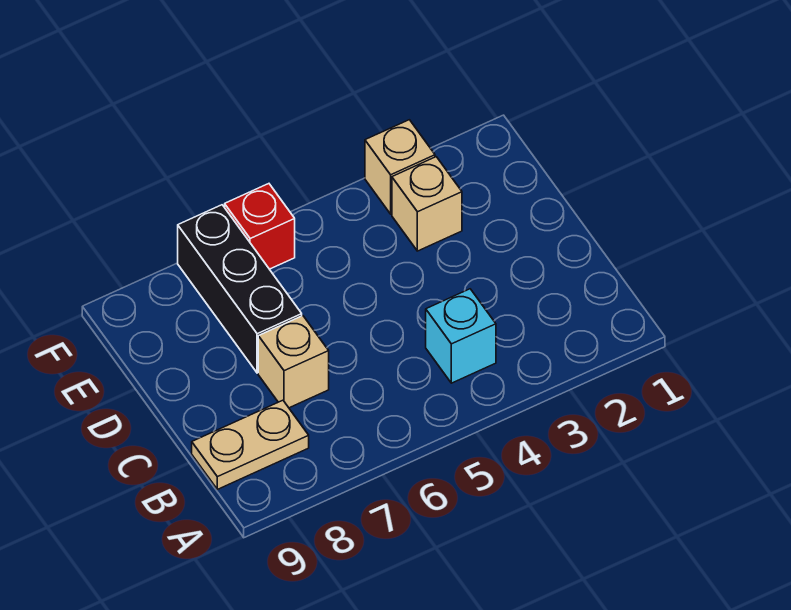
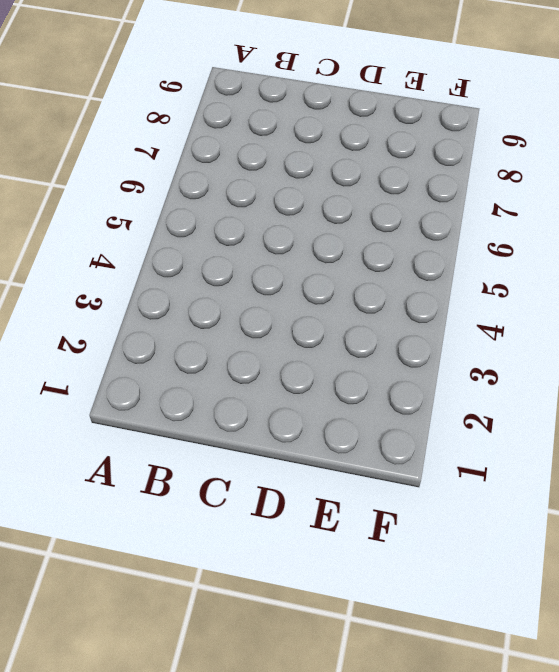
none -> cyan 1x1 brick [426,289,496,383]
none -> tan 1x2 plate [192,400,309,489]

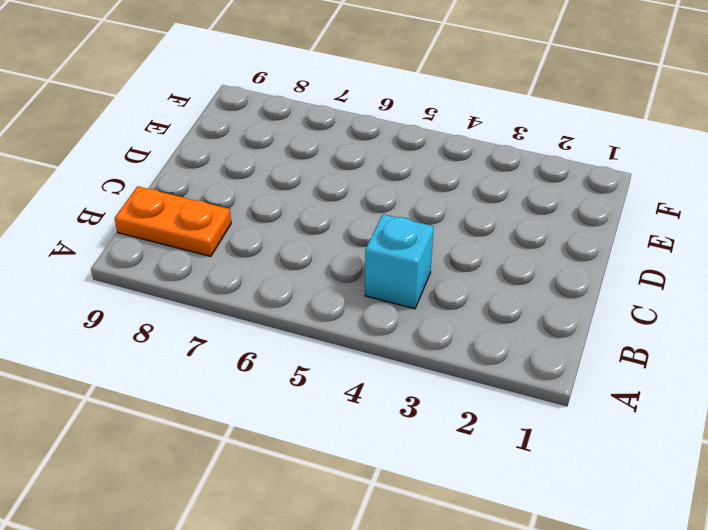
orange 1x2 plate [115,186,231,256] -> tan 1x2 plate [192,400,309,489]
none -> tan 1x1 brick [258,316,329,408]
none -> black 1x3 brick [178,205,302,373]

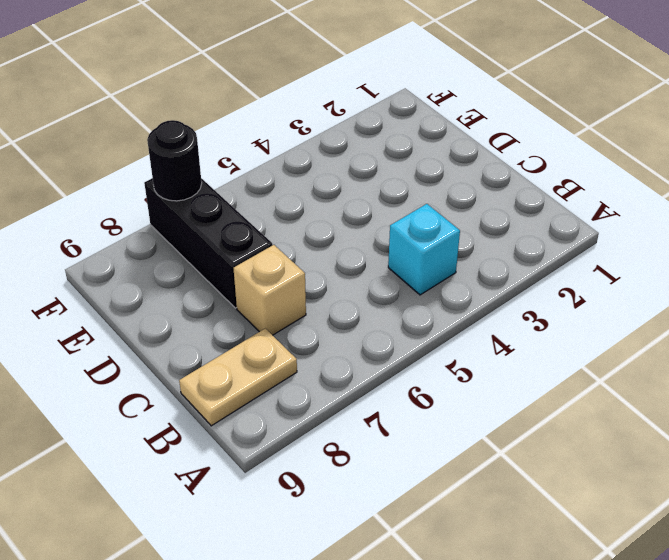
black 1x1 round brick [147,120,202,201] -> none
none -> tan 1x1 brick [392,157,462,251]
none -> tan 1x1 brick [365,120,435,214]

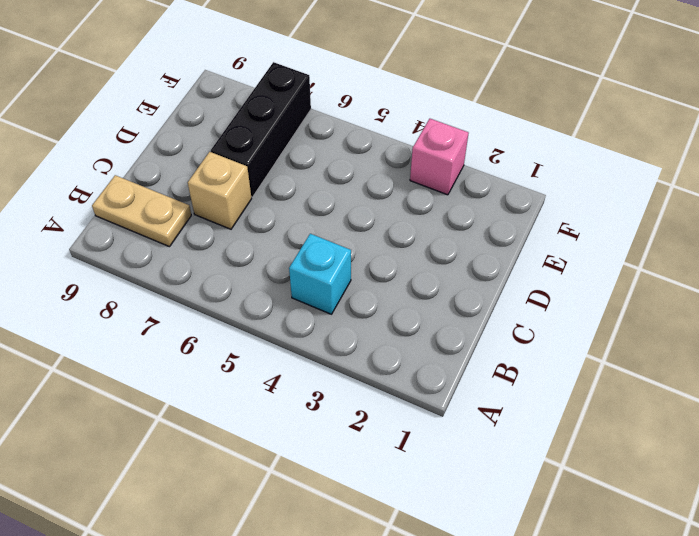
pink 1x1 brick [410,119,469,195] -> tan 1x1 brick [365,120,435,214]
none -> tan 1x1 brick [392,157,462,251]
none -> red 1x1 brick [225,184,295,269]

